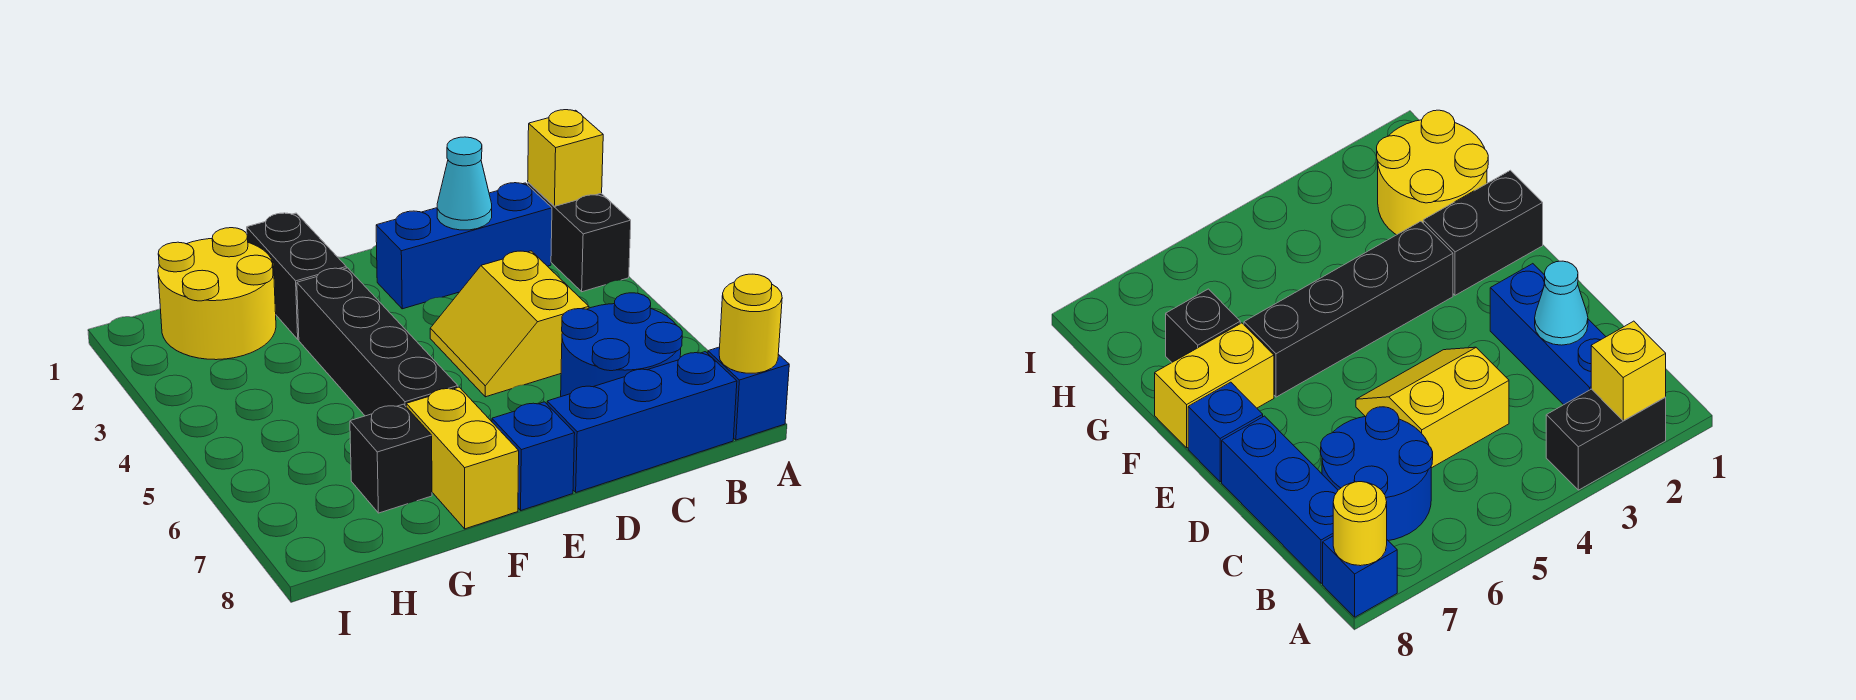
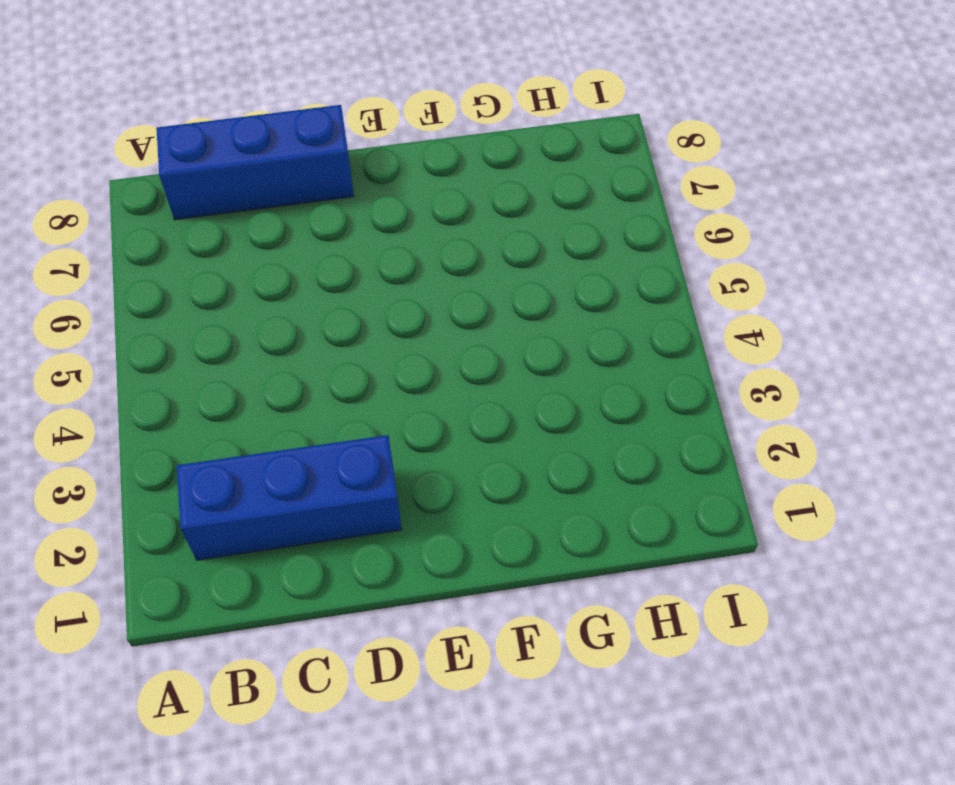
none -> black 1x2 brick [528,182,631,292]
none -> blue 1x1 brick [708,347,789,440]
none -> blue 2x2 round brick [561,293,682,397]

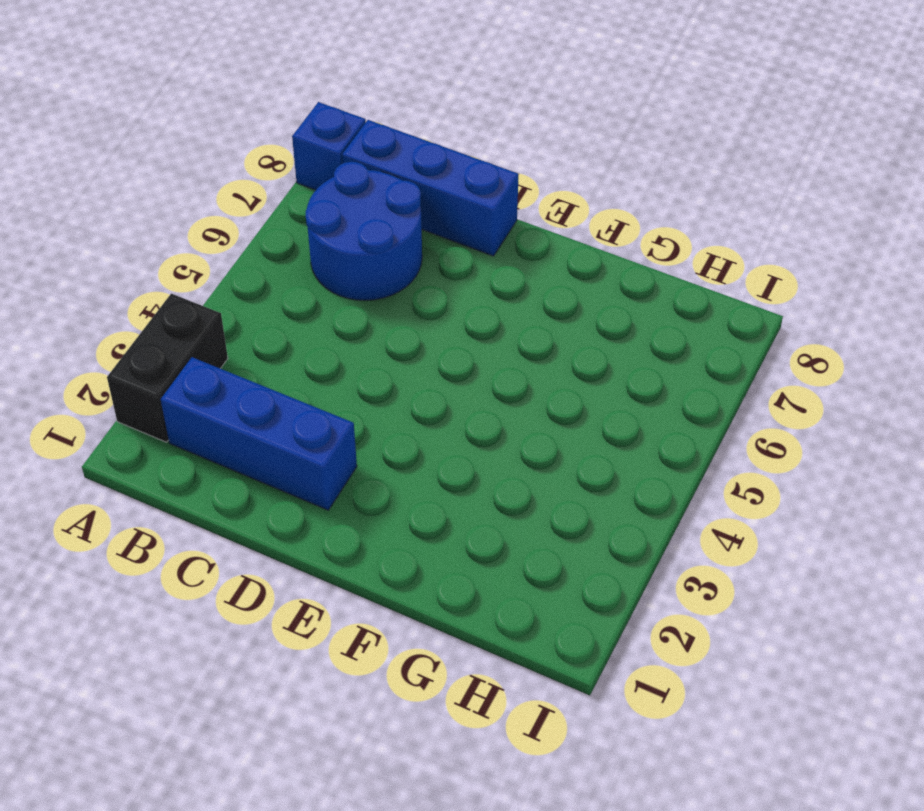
none -> yellow 2x2 slope [430,251,589,397]
none -> blue 1x1 brick [492,402,575,510]
none -> black 1x2 brick [247,213,346,339]

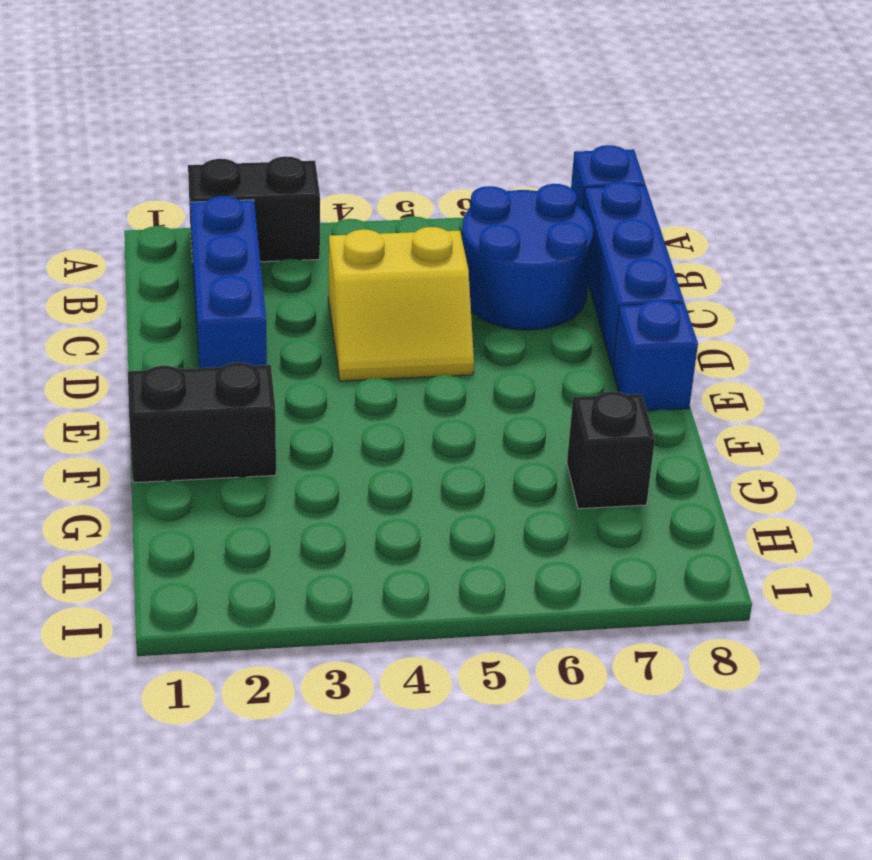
none -> black 1x4 brick [297,268,458,416]
none -> yellow 1x2 brick [406,387,519,529]
none -> yellow 2x2 round brick [158,228,276,360]

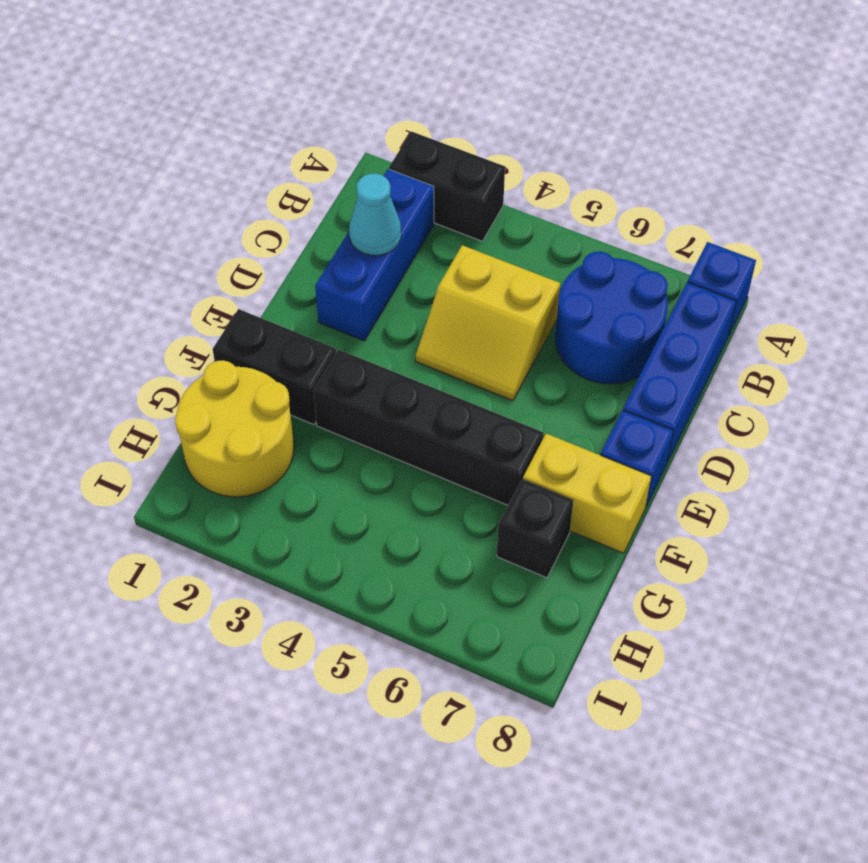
none -> yellow 1x1 brick [528,110,603,206]
none -> yellow 1x1 round brick [719,274,782,373]

